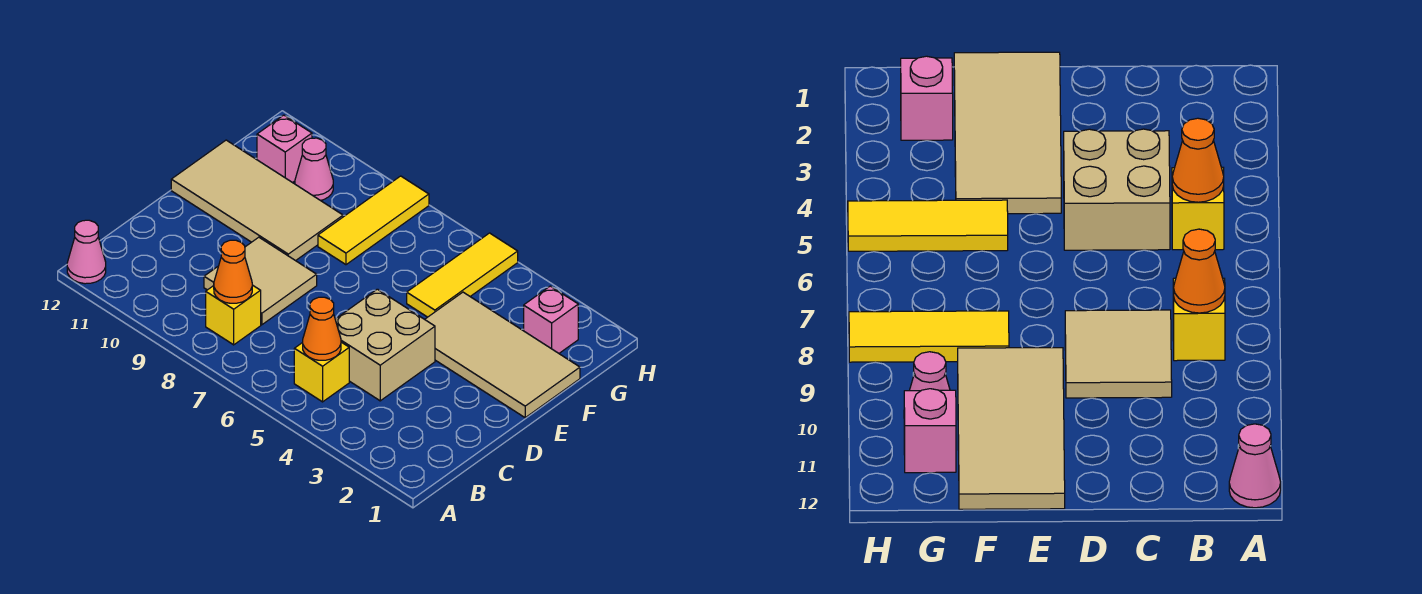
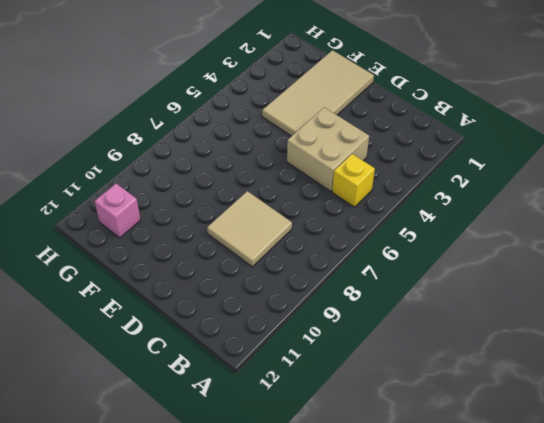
none -> pink 1x1 cone [67,220,106,284]
none -> yellow 1x1 brick [206,285,261,345]
none -> tan 2x4 tile [171,140,343,261]

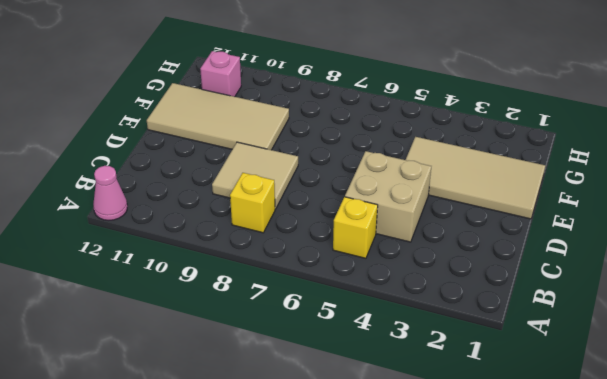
none -> yellow 1x3 tile [407,233,518,317]
none -> yellow 1x3 tile [318,176,429,265]
none -> pink 1x1 brick [524,286,578,353]

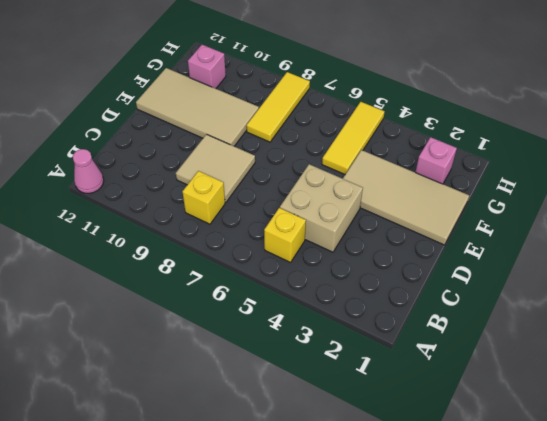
none -> pink 1x1 cone [295,138,333,200]
none -> orange 1x1 cone [303,297,341,360]
none -> orange 1x1 cone [214,240,252,303]

